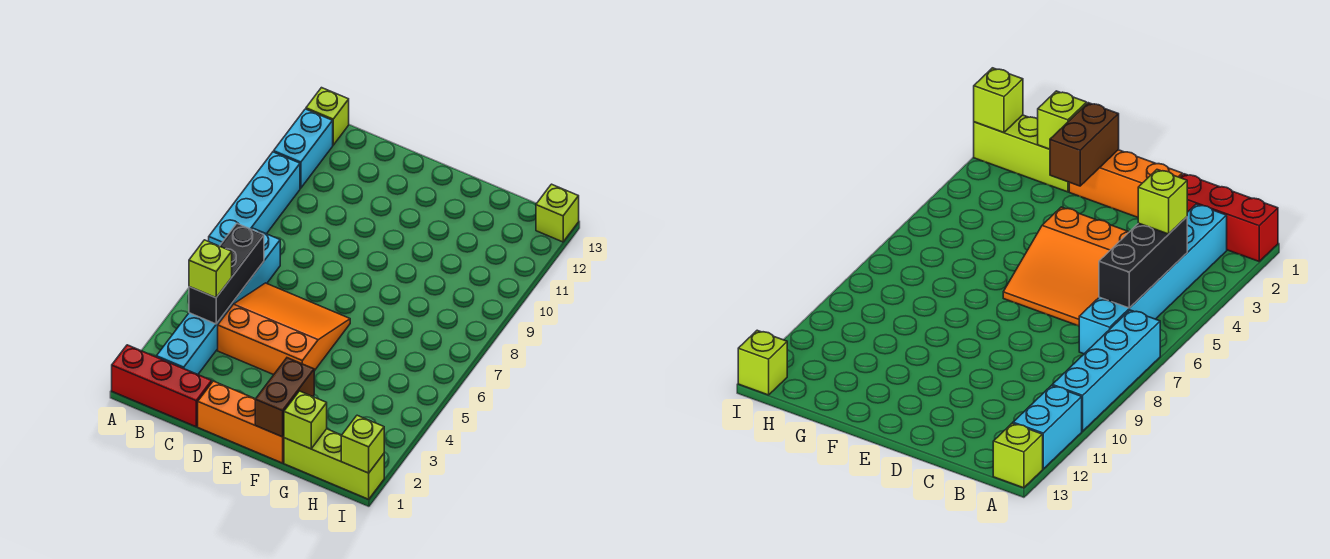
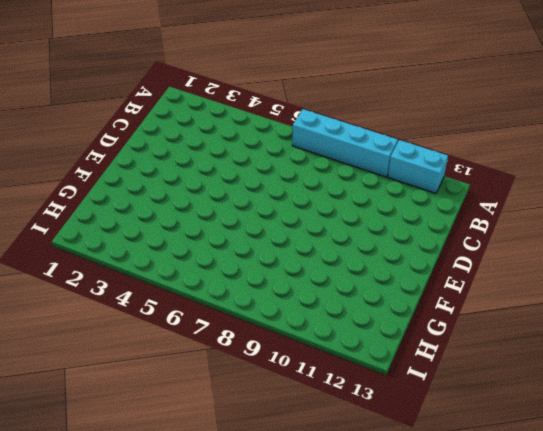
none -> red 1x3 brick [112,345,212,427]
none -> lime 1x1 brick [306,88,349,145]
none -> cyan 1x6 brick [156,228,280,374]

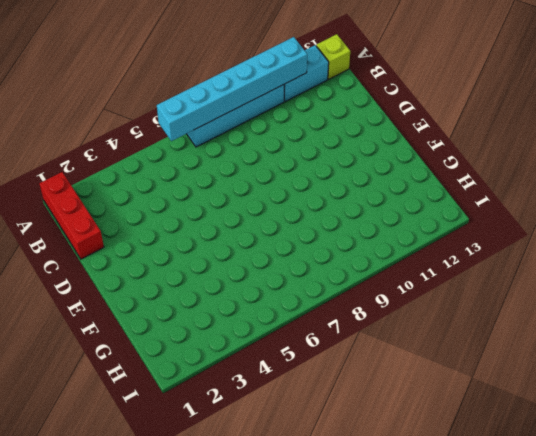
cyan 1x6 brick [157,37,307,141] -> cyan 1x6 brick moved to [156,228,280,374]
none -> orange 3x3 slope [218,283,350,375]
none -> orange 1x3 brick [198,381,284,463]
none -> lime 1x3 brick [284,429,384,499]

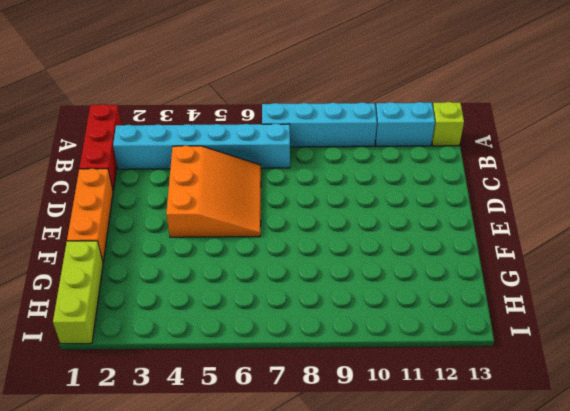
none -> lime 1x1 brick [536,184,579,242]
none -> black 1x3 brick [189,224,264,324]
none -> brown 1x2 brick [255,358,314,437]

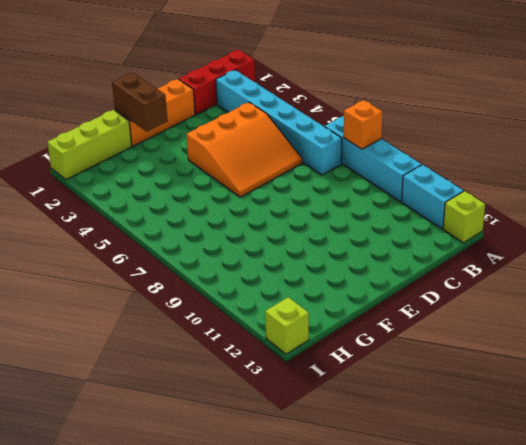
orange 1x1 brick [344,100,382,149] -> none
none -> black 1x3 brick [189,224,264,324]
none -> lime 1x1 brick [284,391,327,449]
none -> lime 1x1 brick [341,415,384,473]

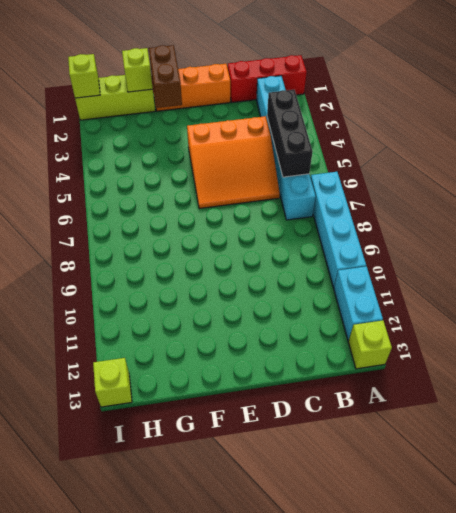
none -> lime 1x1 brick [189,240,232,298]

